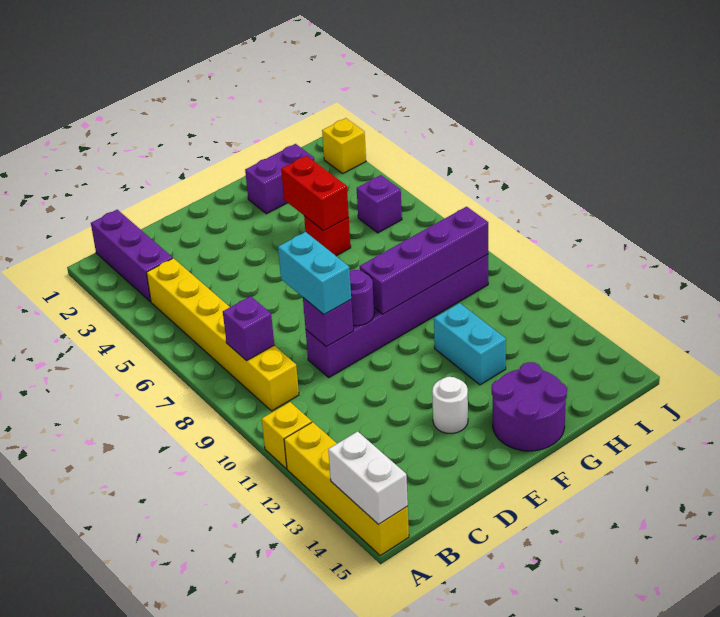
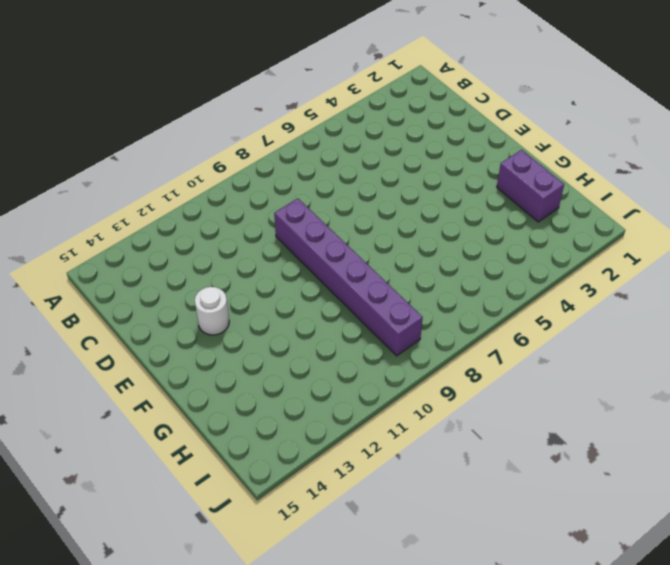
none -> yellow 1x1 brick [262,402,312,469]
none -> yellow 1x4 brick [284,422,409,555]
none -> purple 1x3 brick [91,210,173,302]

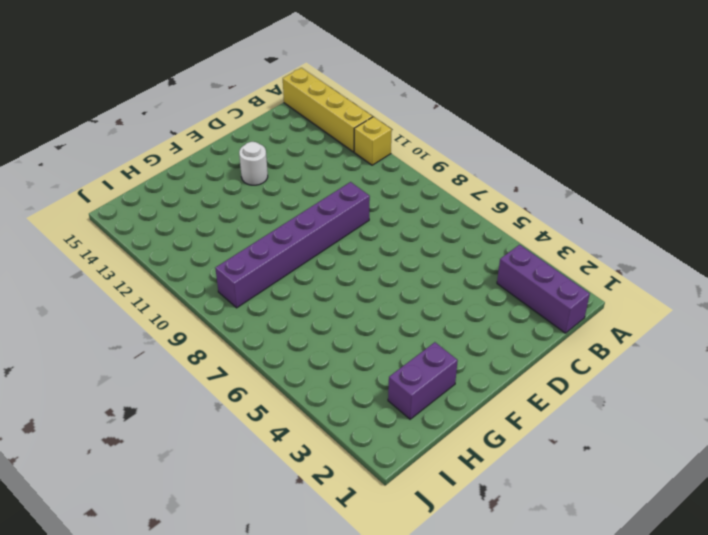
none -> yellow 1x6 brick [147,258,299,411]
none -> purple 2x2 round brick [492,362,567,451]
none -> red 1x1 brick [304,216,351,256]

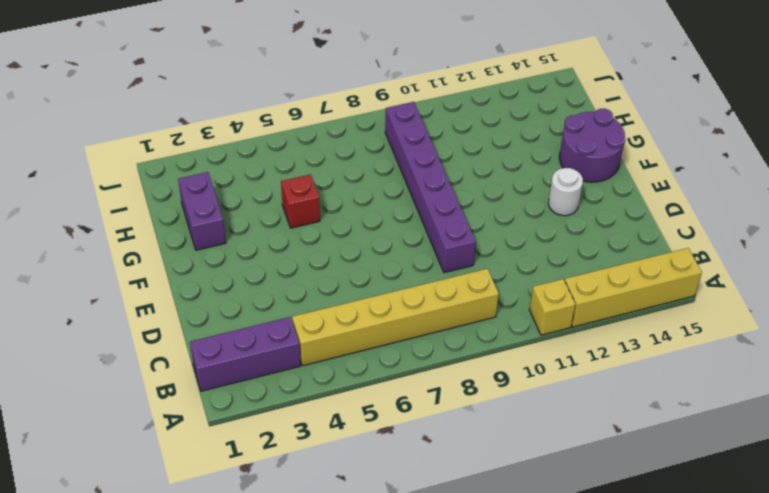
none -> cyan 1x2 brick [434,303,506,385]
none -> purple 1x1 brick [357,175,402,233]
none -> yellow 1x1 brick [322,118,366,174]

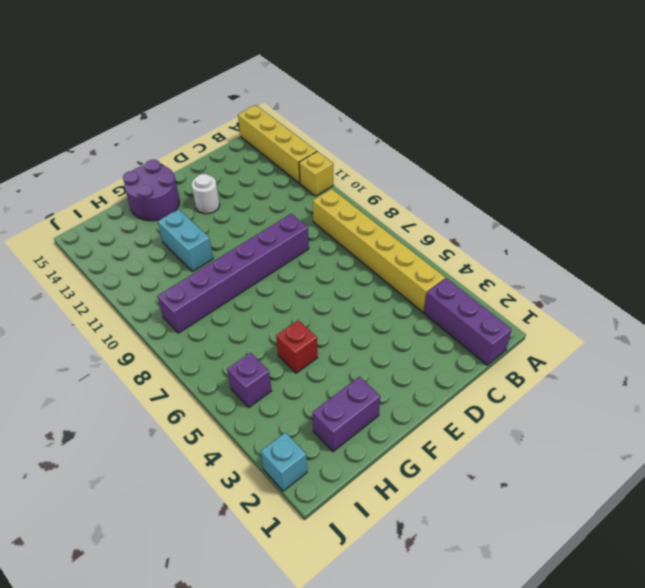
cyan 1x1 brick [261,432,307,491] -> yellow 1x1 brick [322,118,366,174]
none -> white 1x2 brick [328,431,408,525]
none -> purple 1x1 brick [223,296,274,361]
none -> purple 1x1 brick [303,298,353,347]

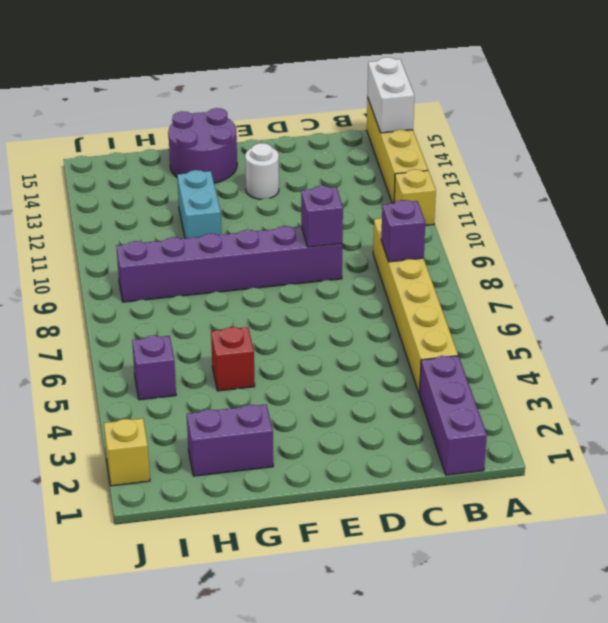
none -> purple 1x1 round brick [350,270,374,326]
none -> purple 1x4 brick [360,207,488,314]
none -> red 1x2 brick [281,156,349,231]

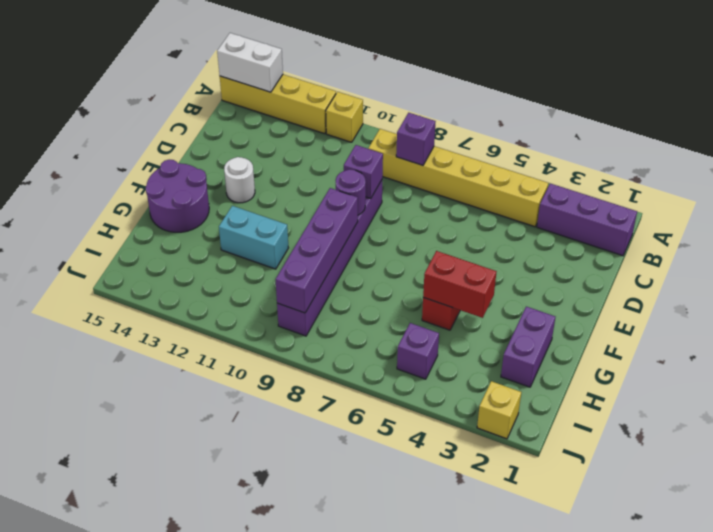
none -> cyan 1x2 brick [278,232,351,315]

